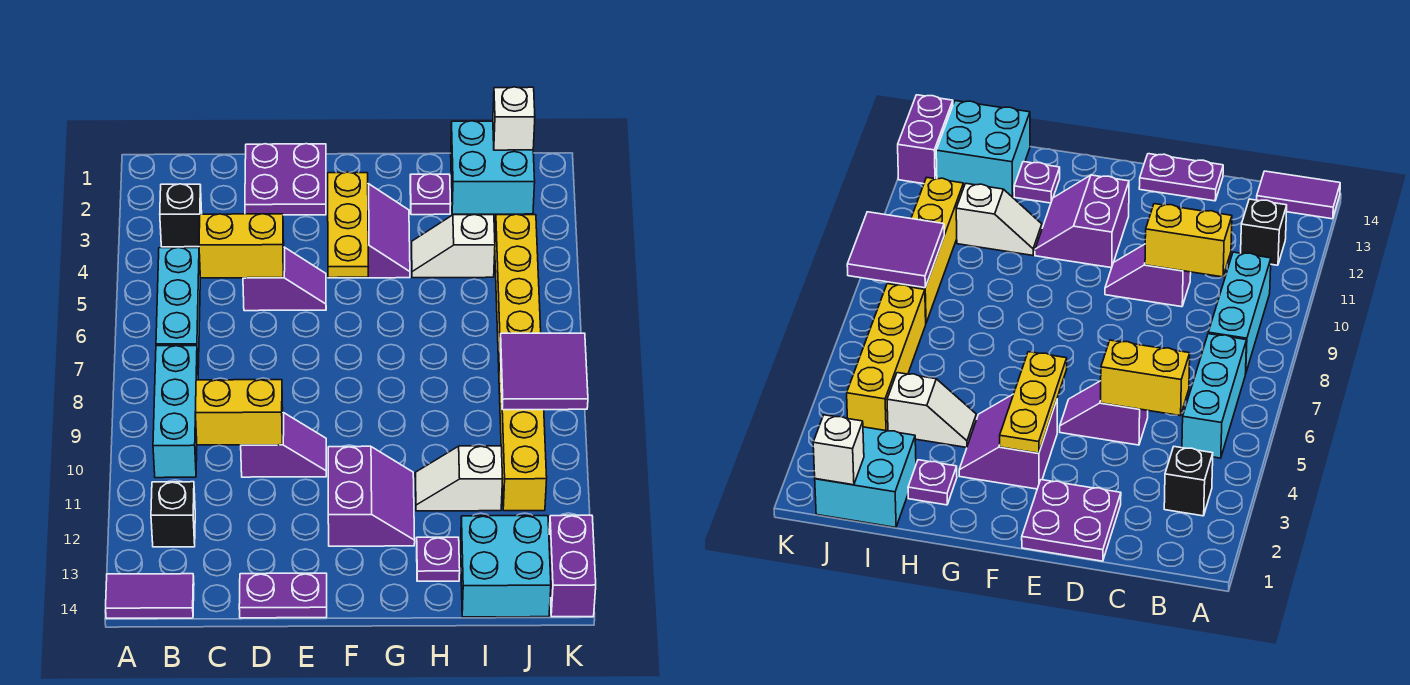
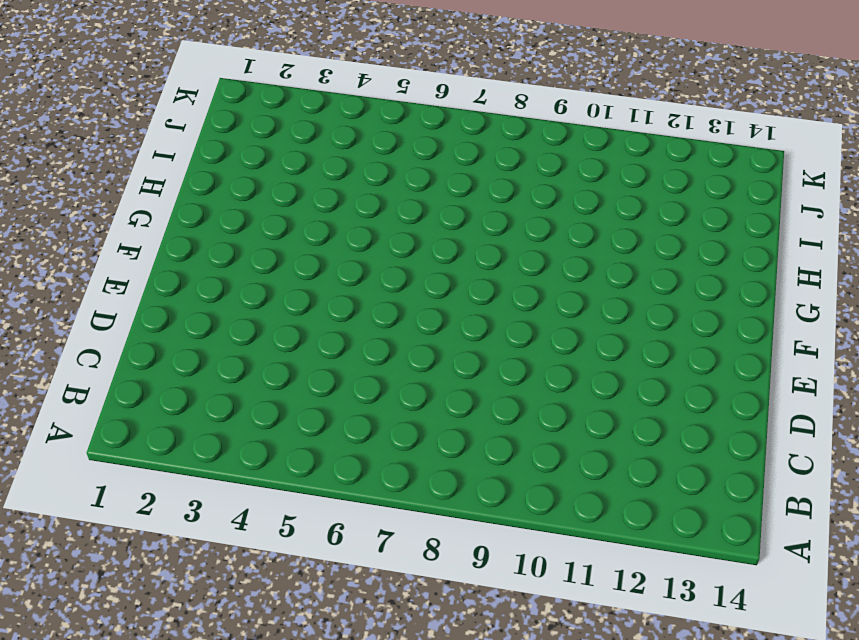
none -> purple 1x2 tile [106,574,194,618]
none -> black 1x1 brick [160,184,202,247]
none -> cyan 1x3 brick [156,248,200,368]

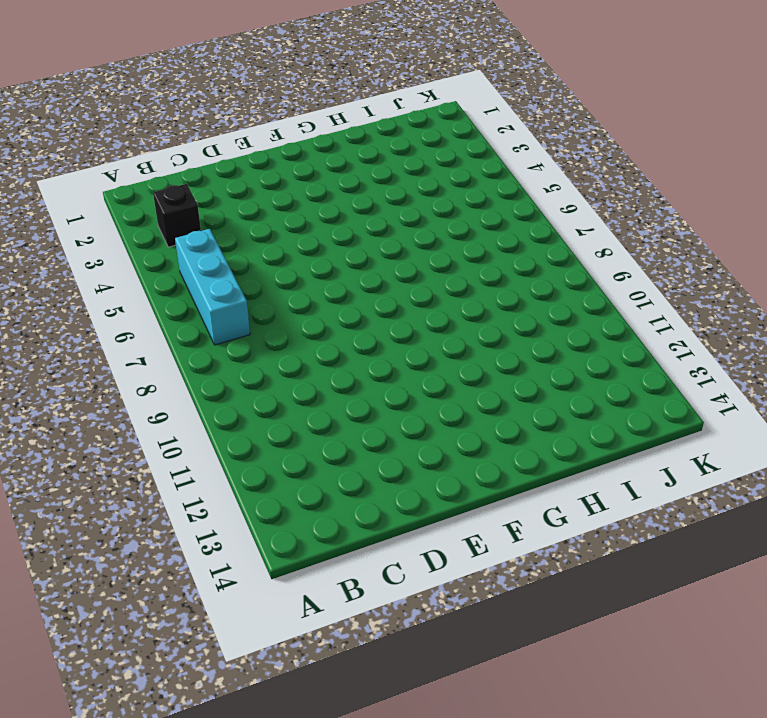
none -> purple 1x2 tile [106,574,194,618]
none -> cyan 1x3 brick [153,346,198,478]
none -> black 1x1 brick [151,482,195,547]

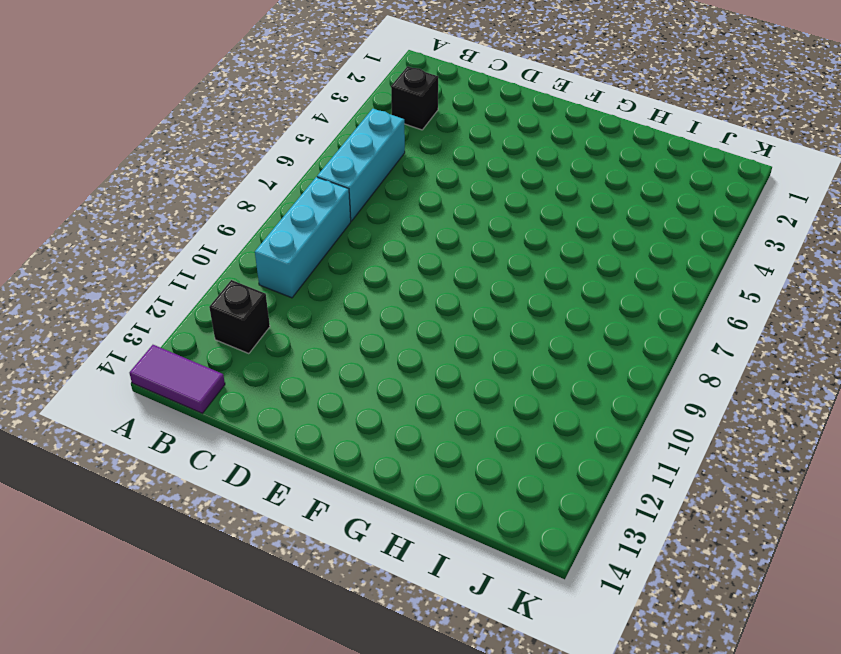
none -> purple 2x2 plate [245,144,326,215]
none -> purple 1x2 slope [243,247,326,311]
none -> purple 1x2 slope [241,413,326,477]

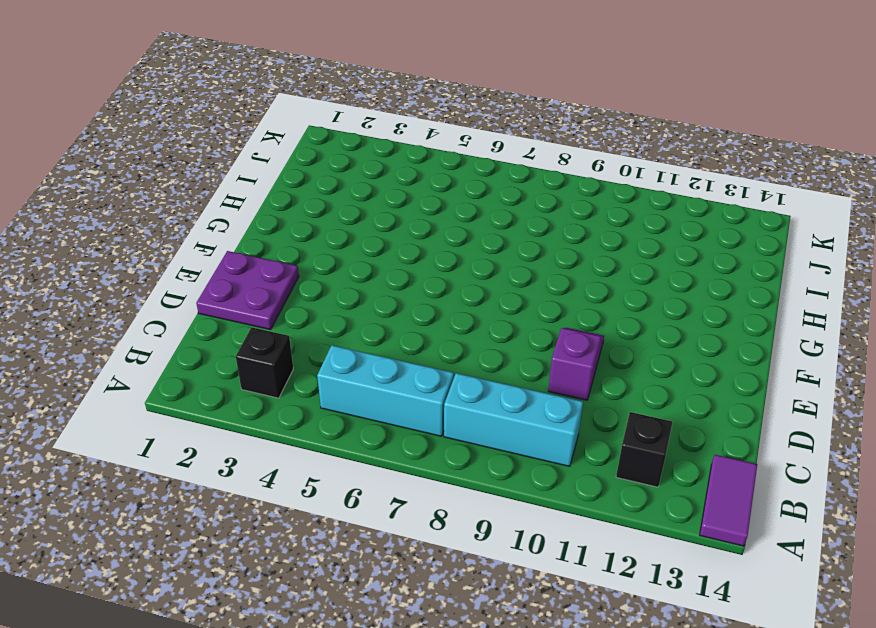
none -> purple 1x2 slope [243,247,326,311]
none -> purple 1x2 plate [239,573,327,618]
none -> purple 2x2 slope [337,184,410,278]

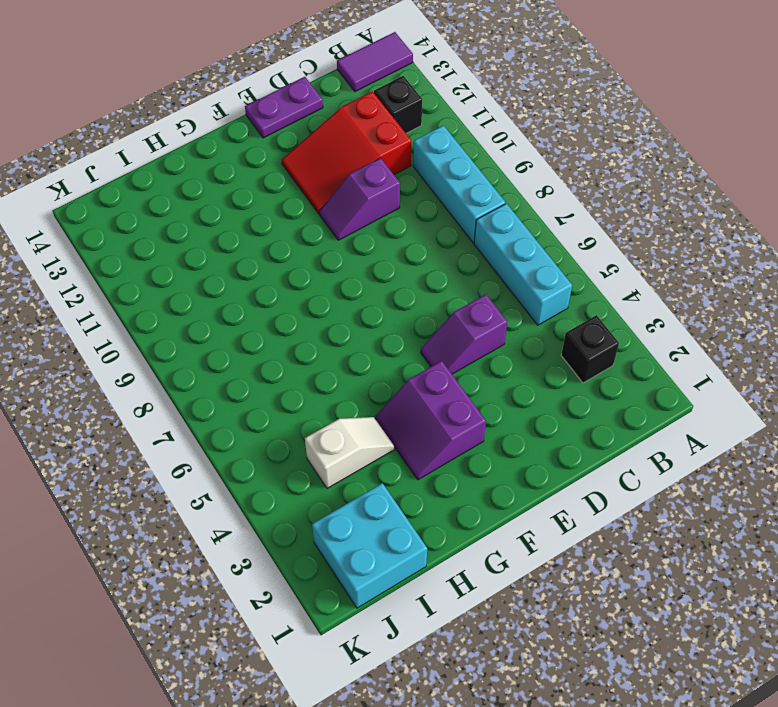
red 2x3 slope [282,91,411,214] -> none
none -> purple 2x2 plate [245,144,326,215]
none -> purple 2x2 slope [328,446,415,546]
none -> purple 1x1 plate [410,174,451,215]

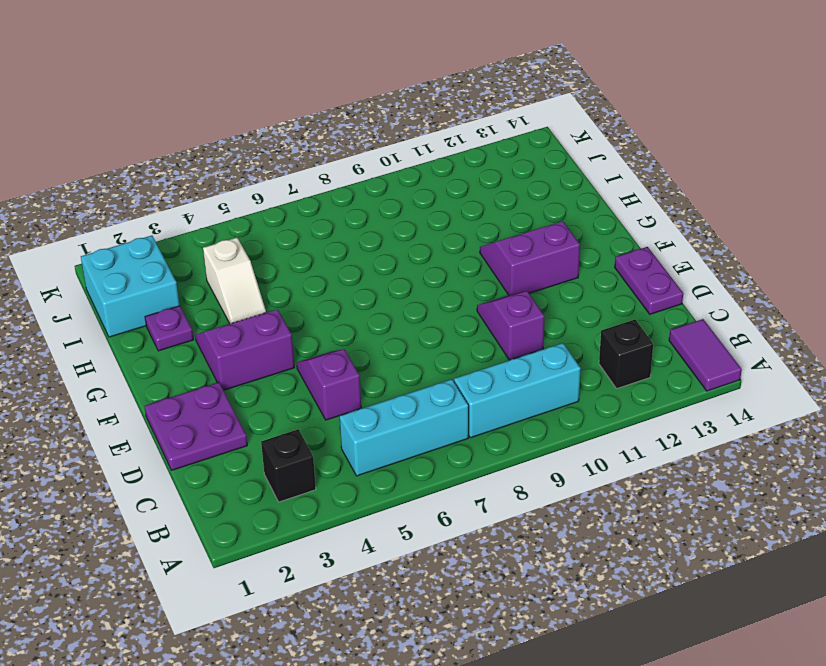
none -> white 1x2 slope [415,446,503,511]
none -> purple 1x1 plate [417,537,460,581]
none -> cyan 2x2 brick [461,516,551,617]

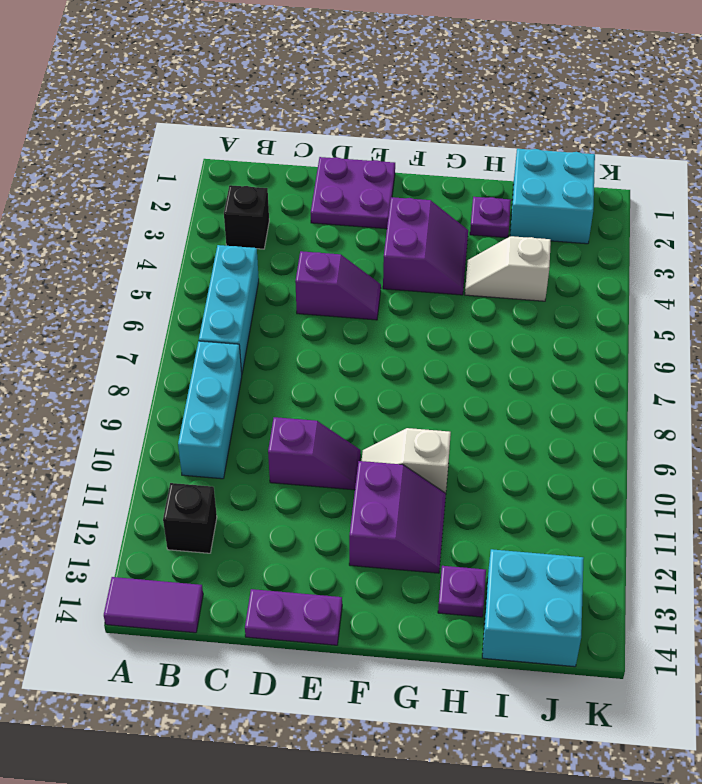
white 1x2 slope [362,428,451,493] -> white 1x2 slope moved to [415,446,503,511]
none -> yellow 1x4 brick [495,214,541,363]
none -> yellow 1x4 brick [499,353,547,511]
none -> purple 1x2 brick [549,515,596,617]

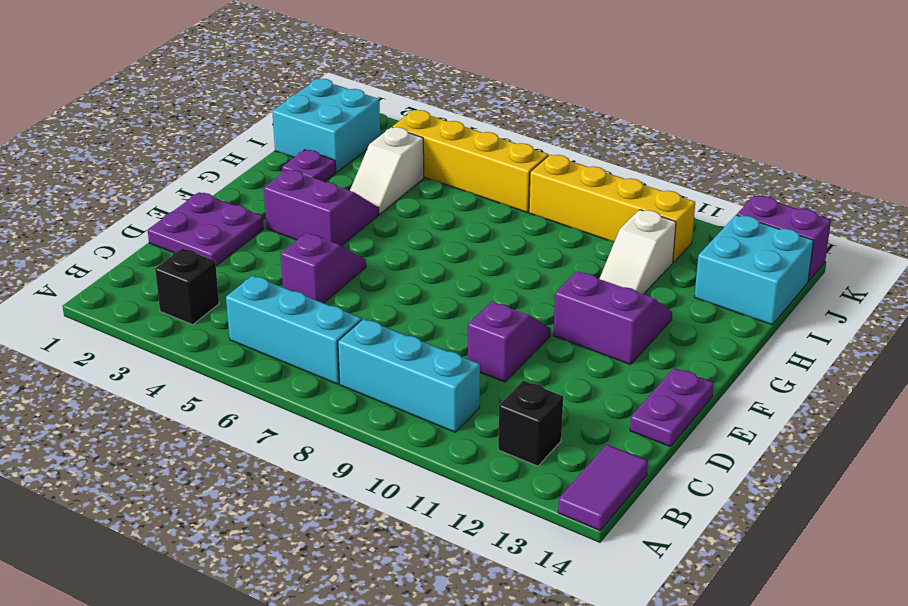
none -> purple 1x1 plate [417,537,460,581]
none -> yellow 1x2 brick [199,214,284,278]
none -> yellow 1x2 brick [195,380,283,445]

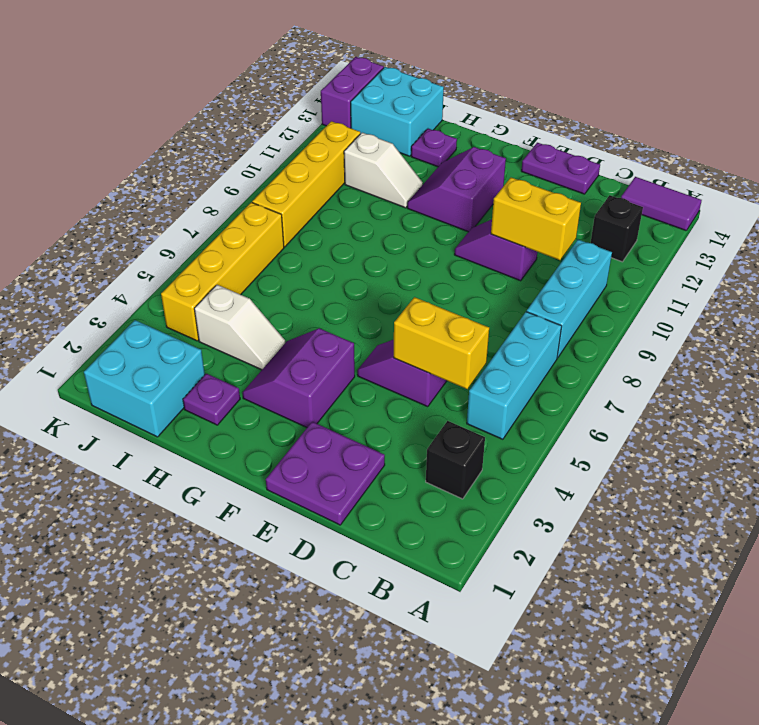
none -> yellow 1x3 plate [328,172,368,278]
none -> white 1x1 brick [493,87,535,150]
none -> purple 2x2 tile [500,333,588,410]

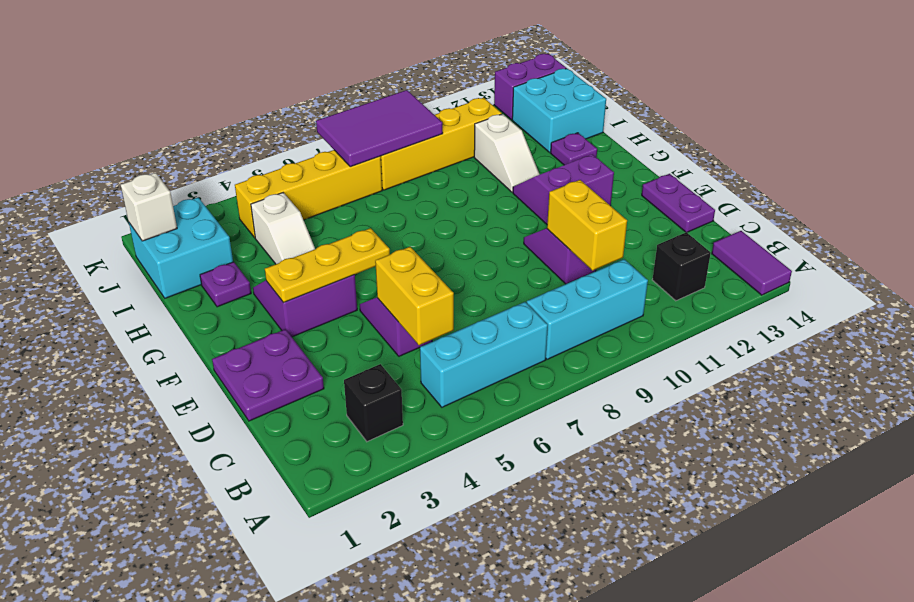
purple 2x3 tile [316,90,443,167] -> purple 2x2 tile [500,333,588,410]

